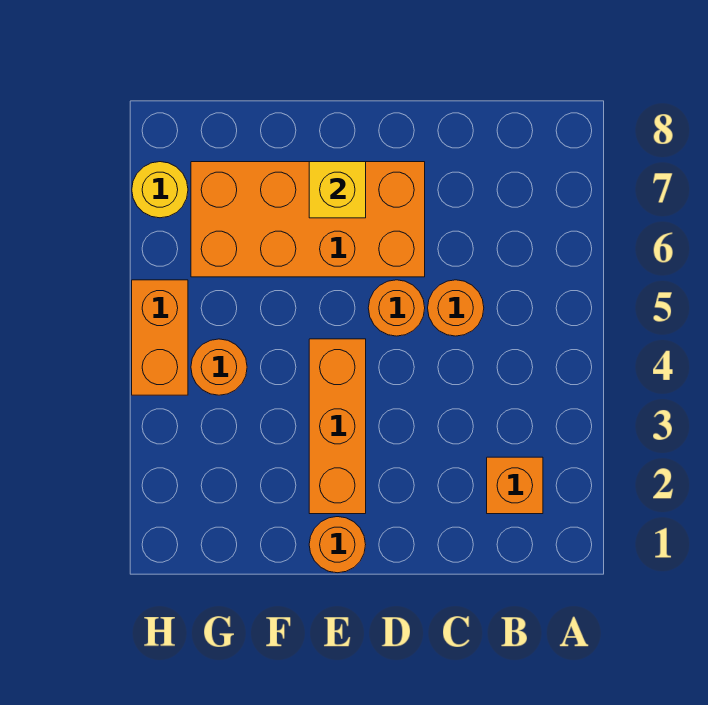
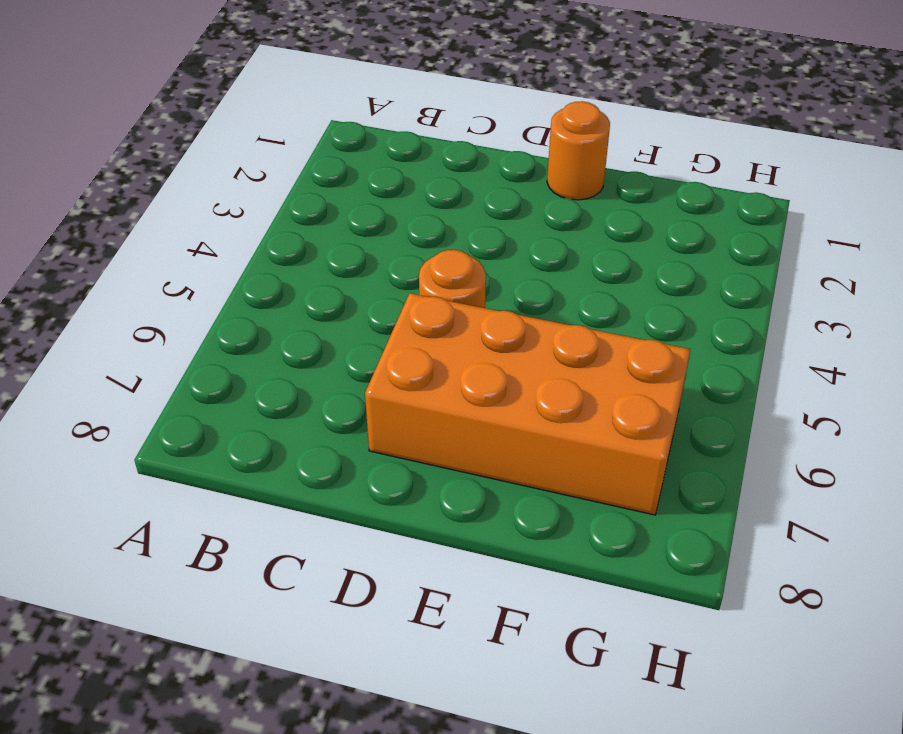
none -> orange 1x1 brick [487,457,543,514]
none -> orange 1x1 round brick [428,280,484,336]

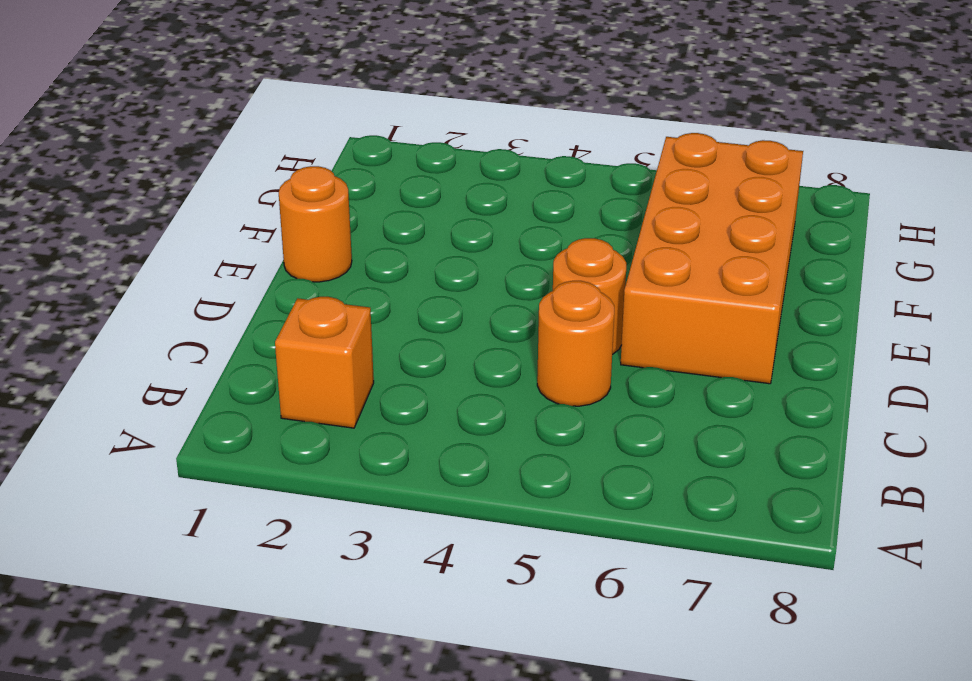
none -> orange 1x3 brick [309,339,366,514]
none -> orange 1x1 round brick [191,339,247,395]

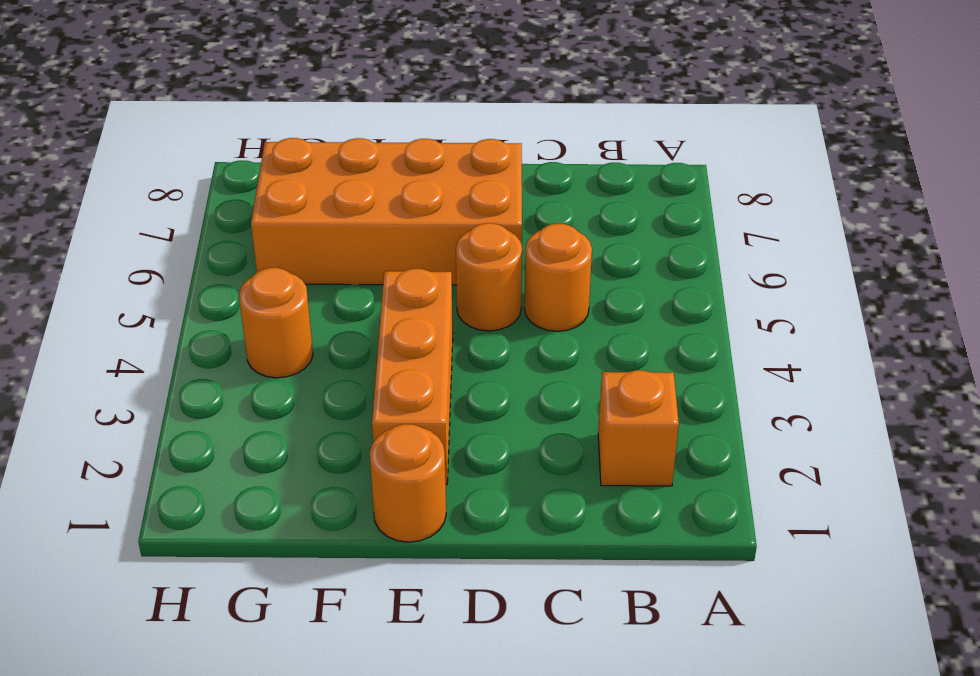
none -> orange 1x2 brick [132,280,188,395]
none -> yellow 1x1 round brick [132,162,188,218]

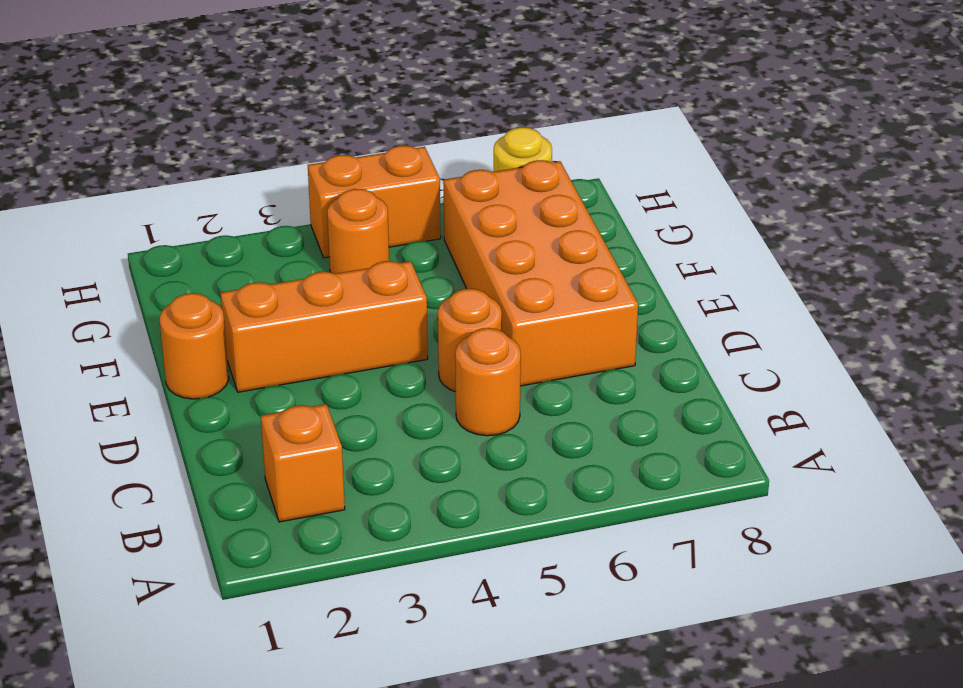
none -> yellow 1x1 brick [309,162,366,218]

